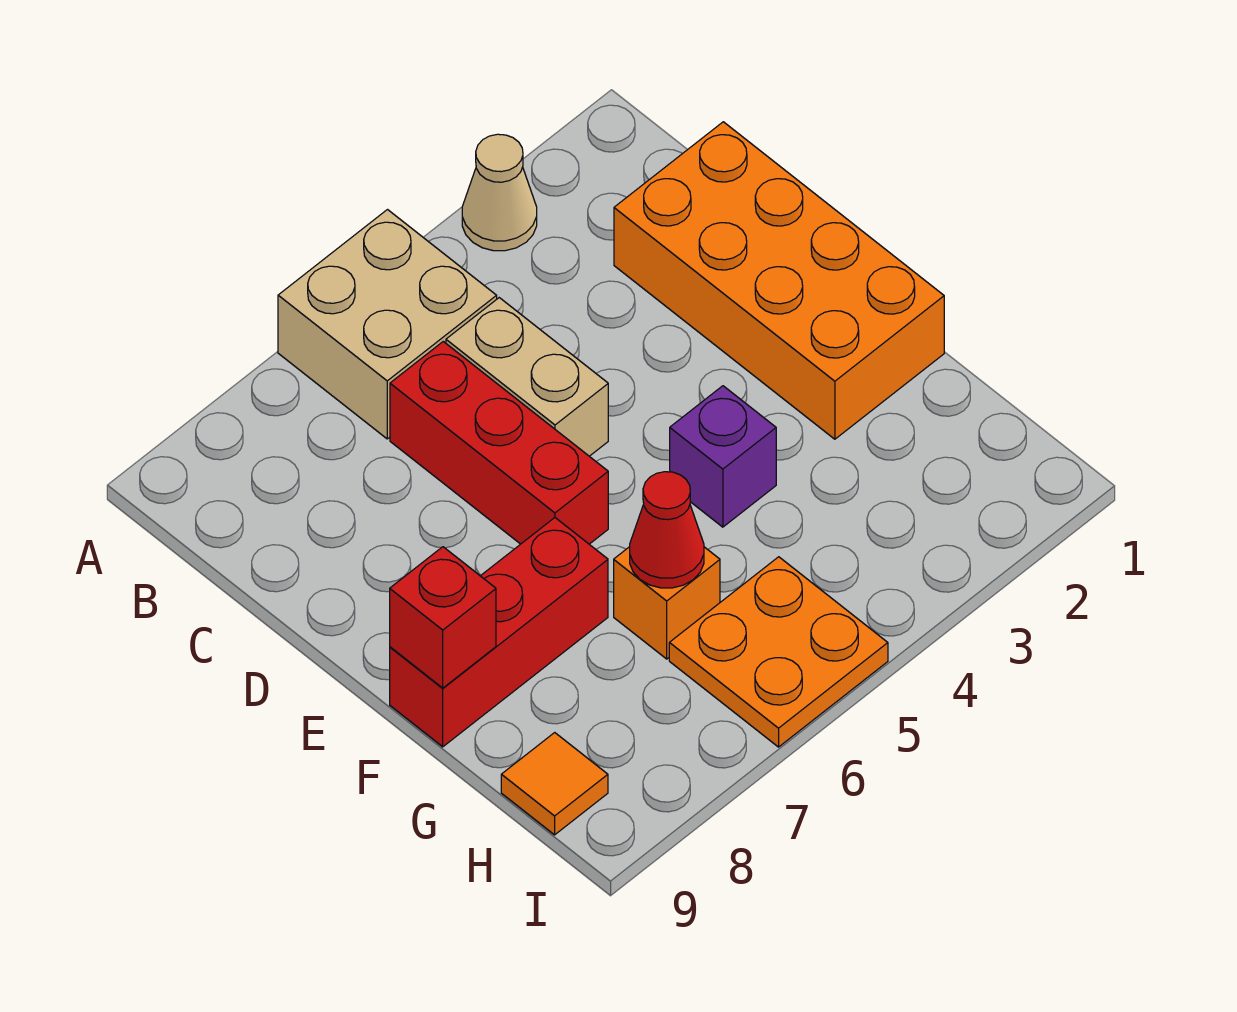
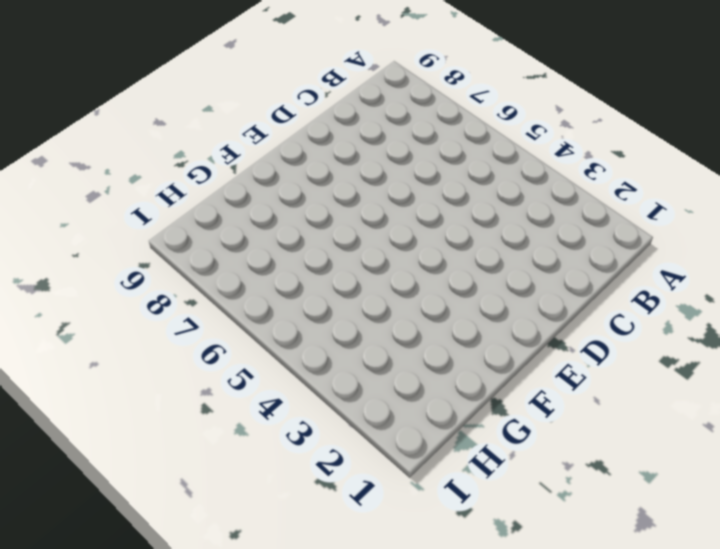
none -> tan 1x1 cone [462,134,537,251]
none -> tan 2x2 brick [278,210,497,439]
none -> orange 2x4 brick [614,122,944,439]

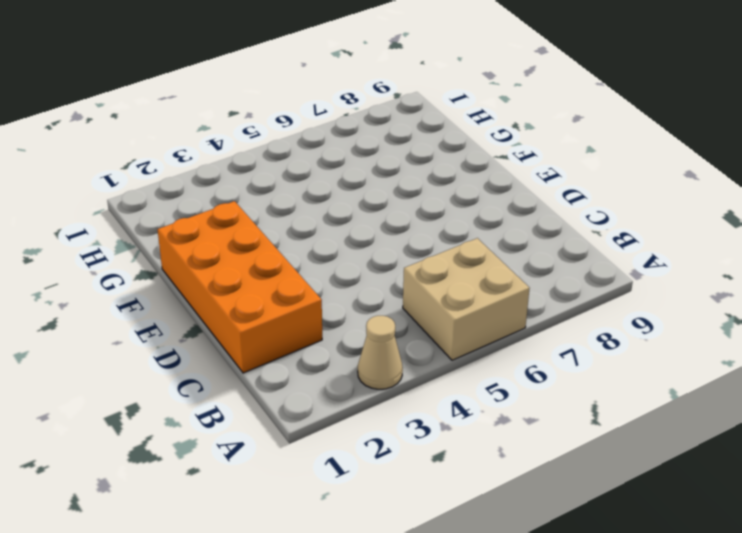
none -> tan 1x2 brick [446,298,608,456]
none -> red 1x3 brick [390,342,608,544]
none -> purple 1x1 brick [670,386,776,527]

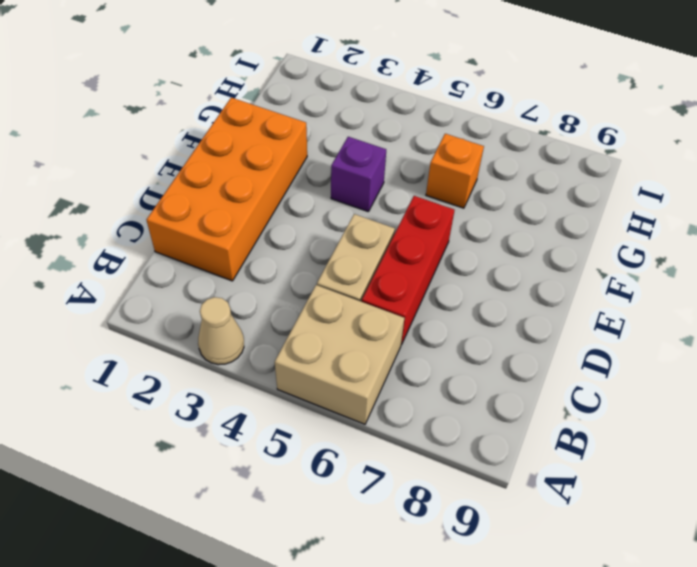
none -> red 1x3 brick [390,518,608,747]
none -> orange 2x2 plate [669,557,888,747]
none -> orange 1x1 tile [501,733,608,835]

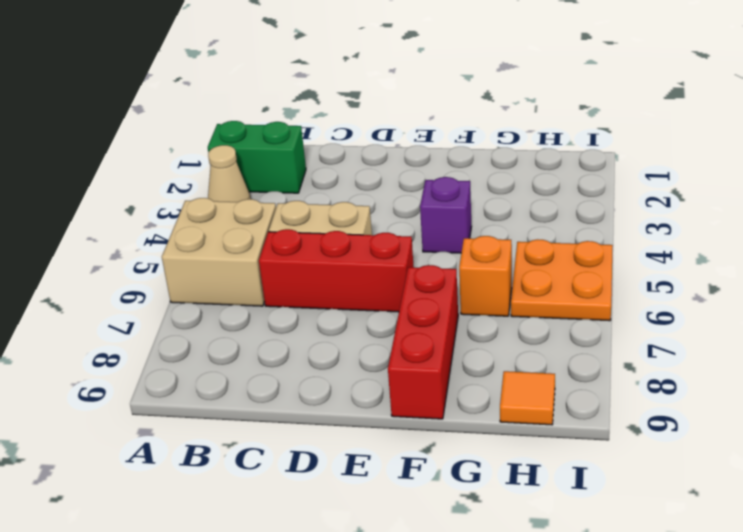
green 1x2 brick [208,121,306,193] -> none
none -> orange 2x4 brick [614,122,944,439]
none -> red 1x1 brick [390,547,496,688]
none -> red 1x1 cone [630,472,704,588]

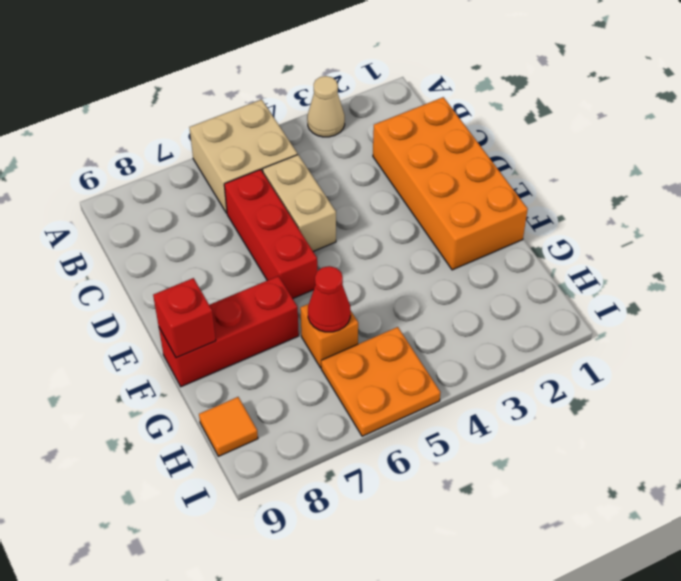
none -> purple 1x1 brick [670,386,776,527]

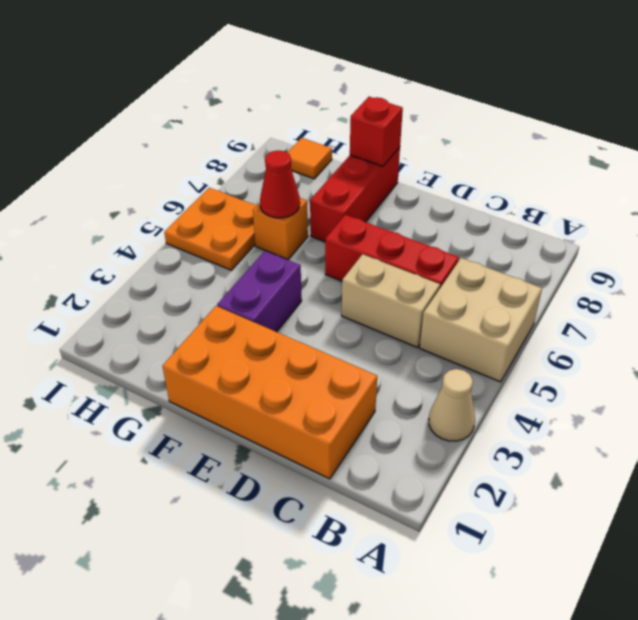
purple 1x2 brick [217,251,302,332] -> purple 1x1 brick [670,386,776,527]

